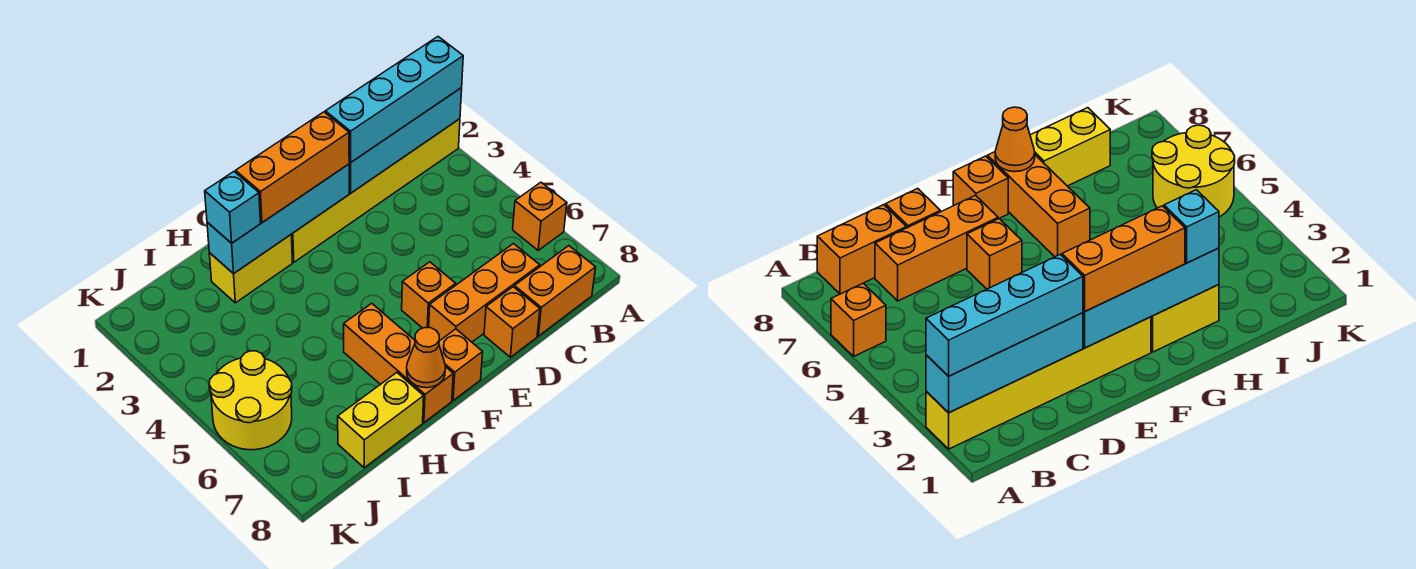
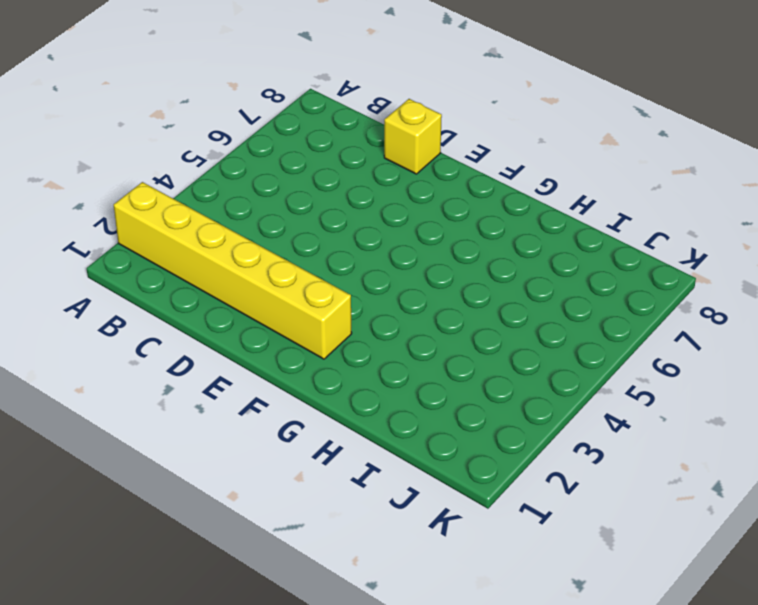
yellow 1x1 brick [384,99,442,174] -> orange 1x1 brick [484,287,540,357]
none -> orange 1x1 brick [513,182,567,250]
none -> orange 1x2 brick [514,246,596,336]
none -> orange 1x3 brick [429,244,540,342]

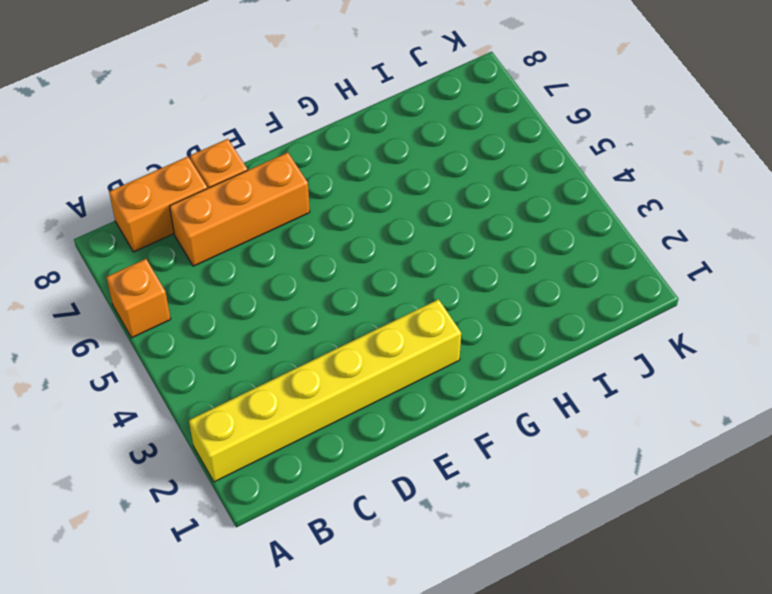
none -> orange 1x1 brick [402,262,456,328]
none -> orange 1x1 brick [439,329,483,400]
none -> yellow 1x2 brick [209,235,292,303]

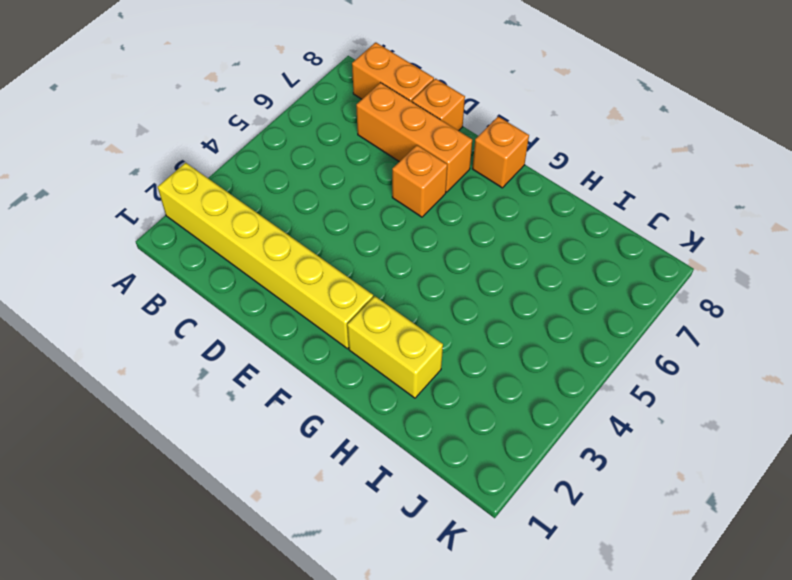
none -> orange 1x1 brick [513,182,567,250]
none -> orange 1x3 brick [344,303,453,422]
none -> yellow 1x2 brick [338,373,424,468]

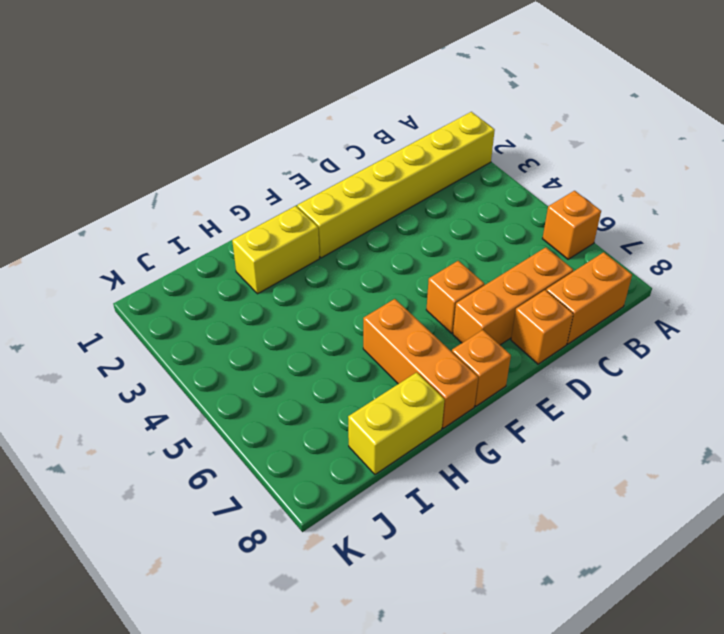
none -> yellow 2x2 round brick [209,351,292,450]
none -> cyan 1x4 brick [349,88,462,193]
none -> cyan 1x4 brick [207,164,349,274]

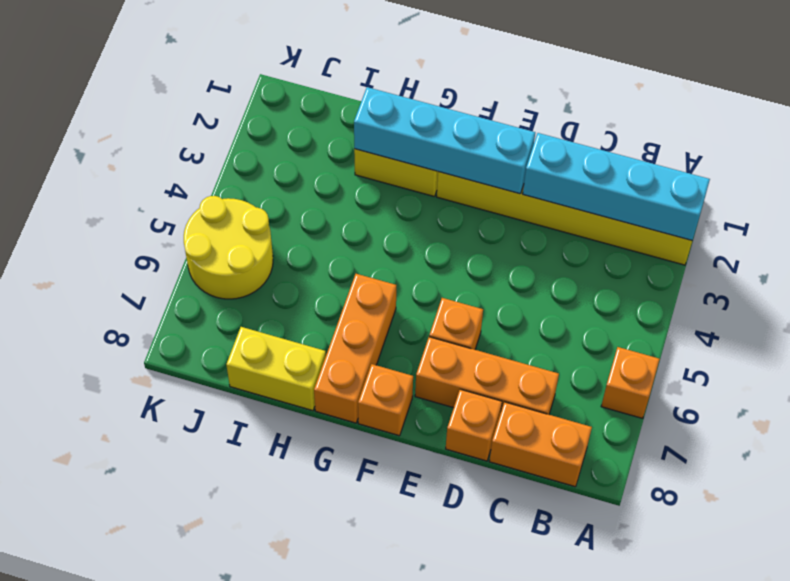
none -> orange 1x1 cone [407,328,445,388]
none -> cyan 1x4 brick [325,37,463,163]
none -> orange 1x3 brick [236,112,349,223]

